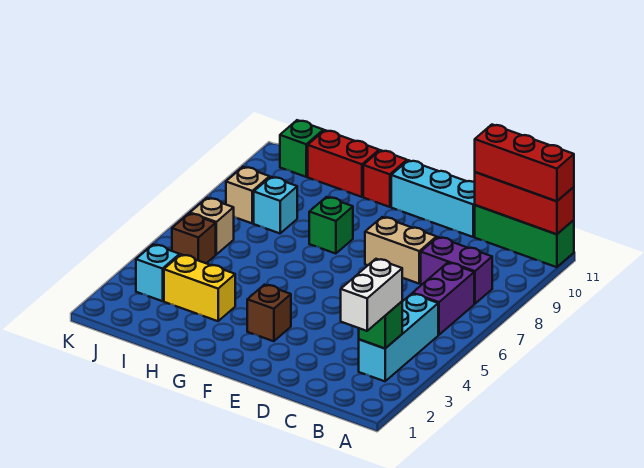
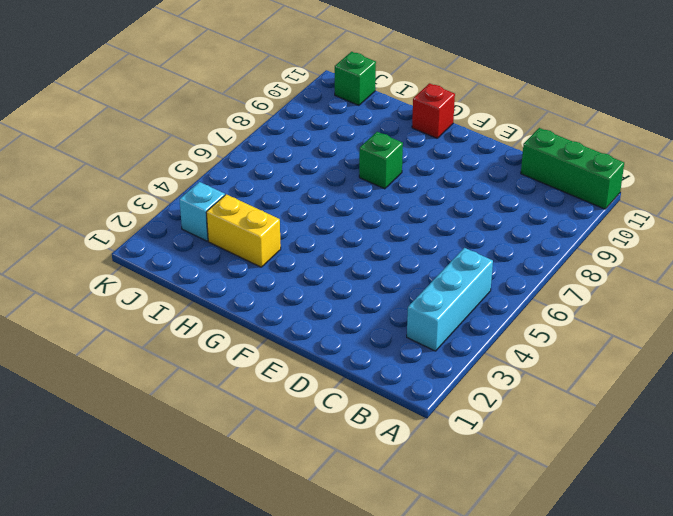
none -> purple 1x2 brick [413,263,474,335]
none -> purple 1x2 brick [421,237,492,304]
none -> tan 1x2 brick [365,217,437,284]

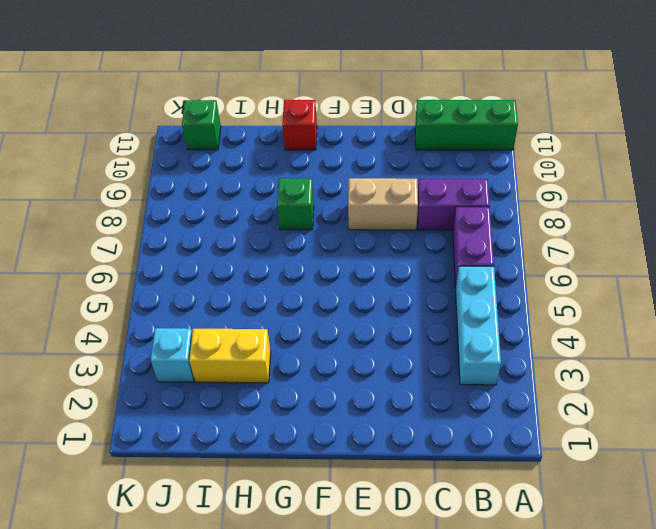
none -> cyan 1x3 brick [391,160,475,237]
none -> brown 1x1 brick [247,285,291,341]
none -> red 1x2 brick [308,130,379,197]

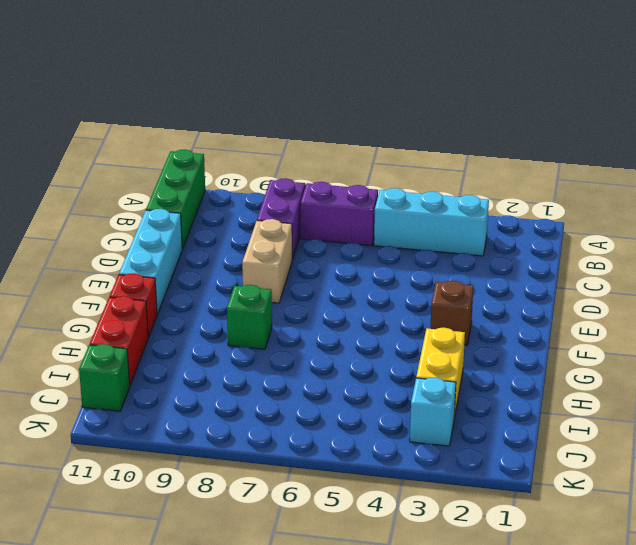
none -> cyan 1x1 brick [254,177,297,233]
none -> brown 1x1 brick [172,213,216,263]
none -> tan 1x1 brick [190,198,234,254]

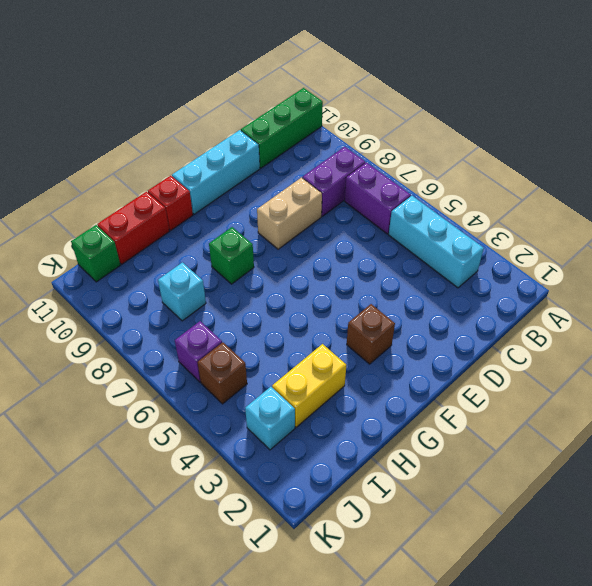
purple 1x1 brick [175,321,222,382] -> tan 1x1 brick [190,198,234,254]
none -> tan 1x1 brick [226,167,270,223]
none -> red 1x3 brick [475,172,574,234]
none -> green 1x1 brick [359,302,402,348]

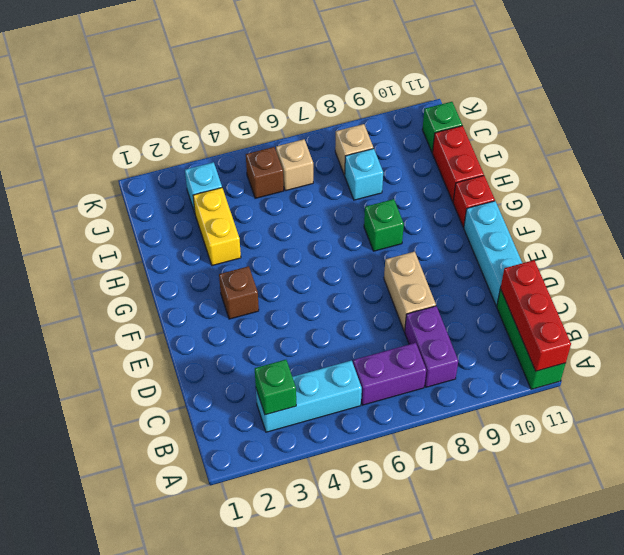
none -> red 1x3 brick [475,125,574,201]
none -> white 1x2 brick [341,259,402,331]

